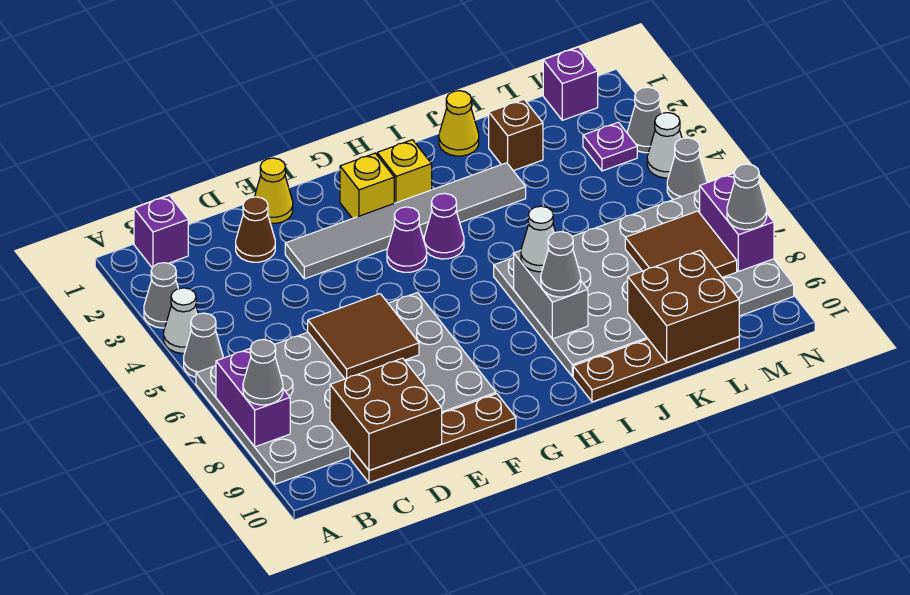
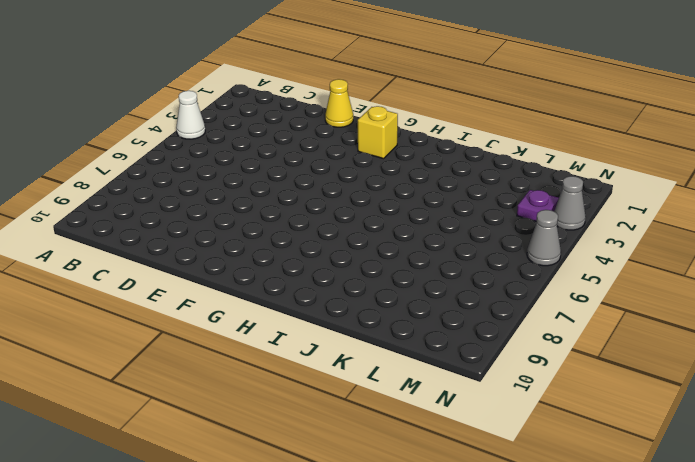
none -> grey 1x1 cone [144,263,178,328]
none -> grey 1x1 cone [184,313,223,378]
none -> grey 4x6 plate [196,293,496,484]
none -> purple 1x1 brick [134,195,188,268]

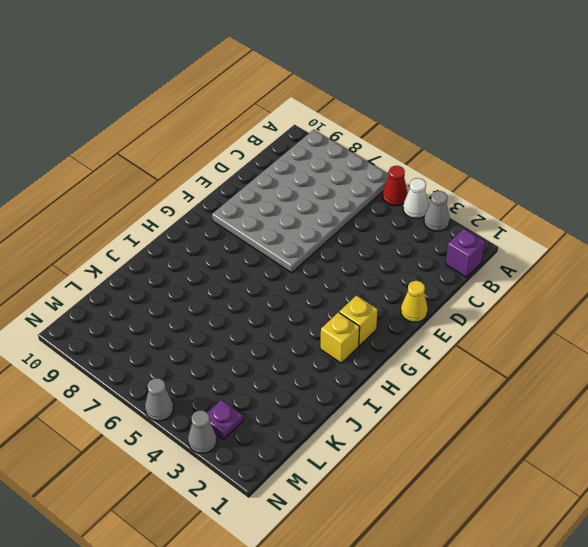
red 1x1 cone [383,166,408,206] -> grey 1x1 cone [184,313,223,378]
none -> brown 1x4 plate [350,394,516,483]
none -> brown 1x1 cone [236,197,275,262]
none -> grey 1x6 tile [285,163,526,279]
none -> purple 1x1 cone [387,207,427,272]

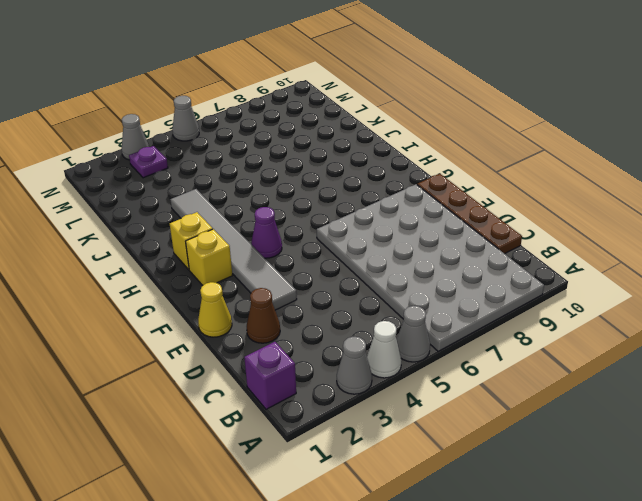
none -> purple 1x1 cone [424,193,464,259]
none -> grey 4x6 plate [494,190,794,377]
none -> brown 1x4 plate [573,337,739,402]
none -> yellow 1x1 cone [439,91,479,156]

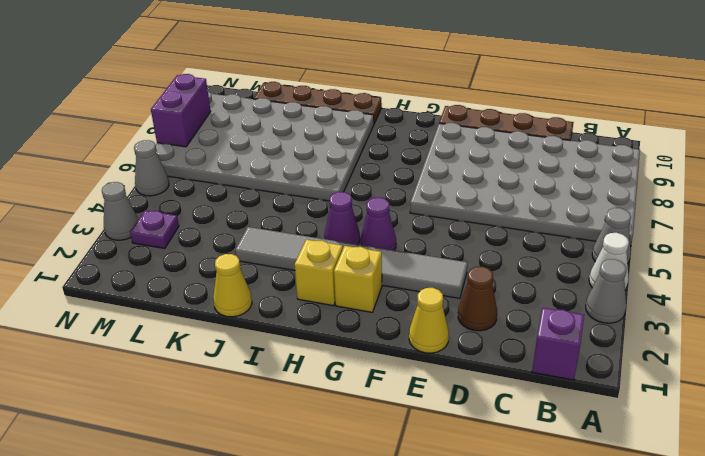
none -> brown 1x1 brick [489,99,543,171]
none -> purple 1x1 brick [543,47,598,120]
none -> white 1x1 cone [647,113,682,178]
none -> purple 1x2 brick [216,349,290,447]

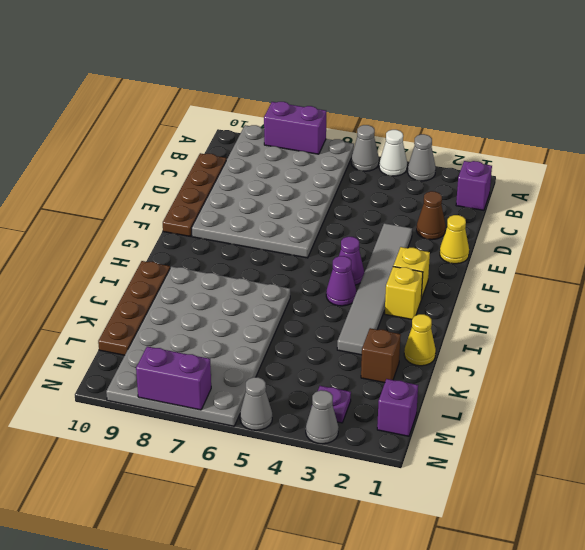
none -> white 1x1 cone [647,113,682,178]
none -> brown 2x2 brick [330,358,442,470]
none -> brown 2x2 tile [308,294,419,379]
none -> grey 1x2 brick [514,250,588,339]

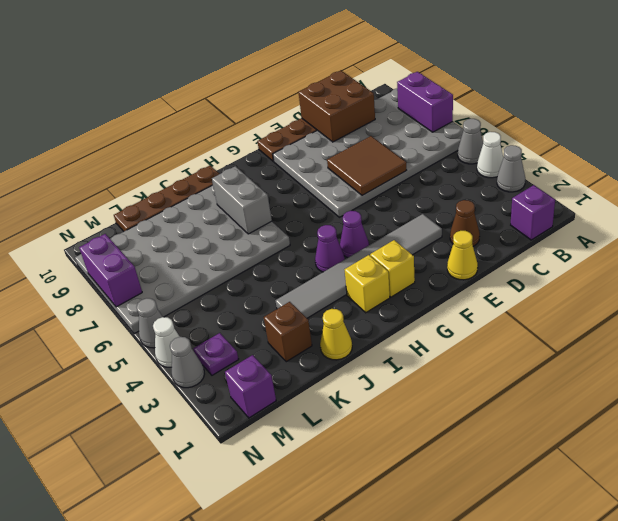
none -> brown 2x2 brick [628,250,739,362]
none -> brown 2x2 tile [625,211,737,277]
none -> grey 1x1 cone [243,340,283,405]
none -> white 1x1 cone [521,206,555,272]

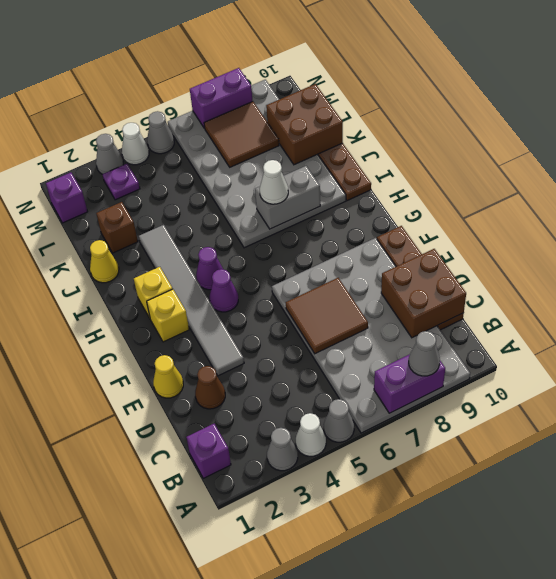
none -> grey 1x1 cone [541,232,581,297]
none -> grey 1x1 cone [727,164,767,230]

